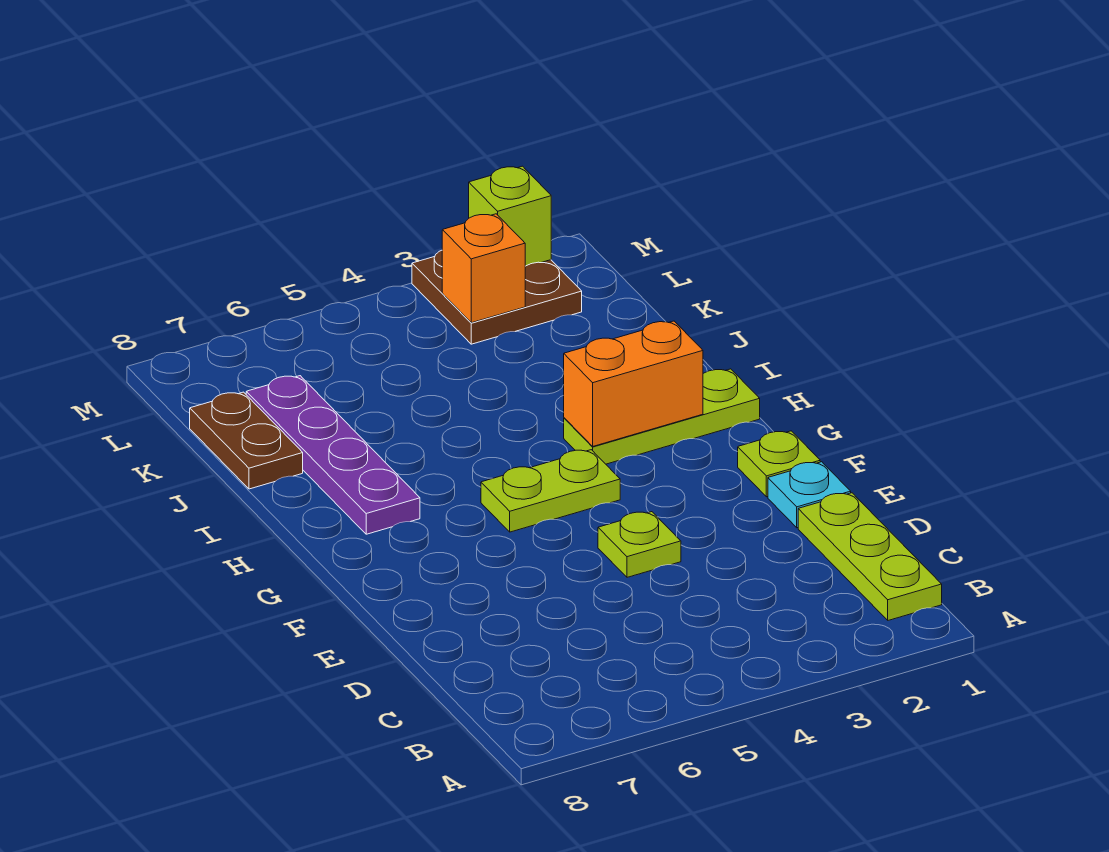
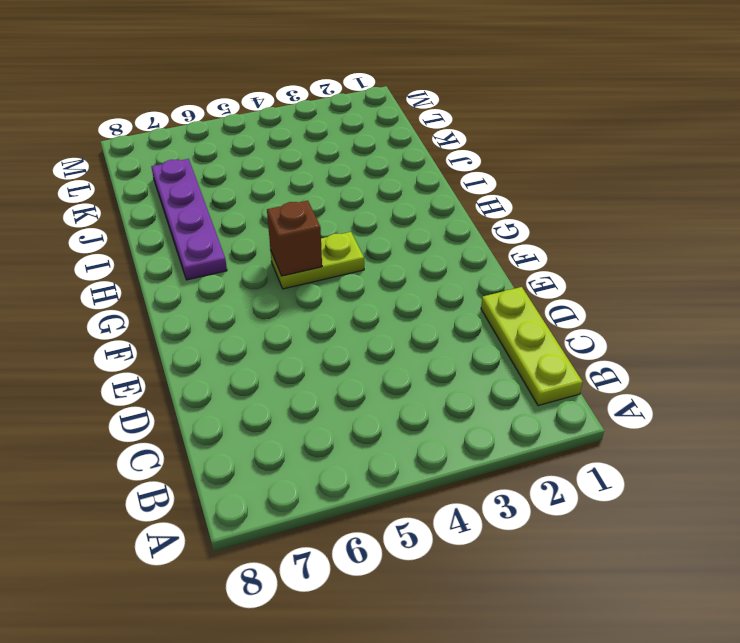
brown 1x1 brick [267,201,322,276] -> none
none -> cyan 1x1 plate [768,462,851,528]
none -> lime 1x1 plate [598,512,681,577]
none -> lime 1x1 plate [738,431,820,497]

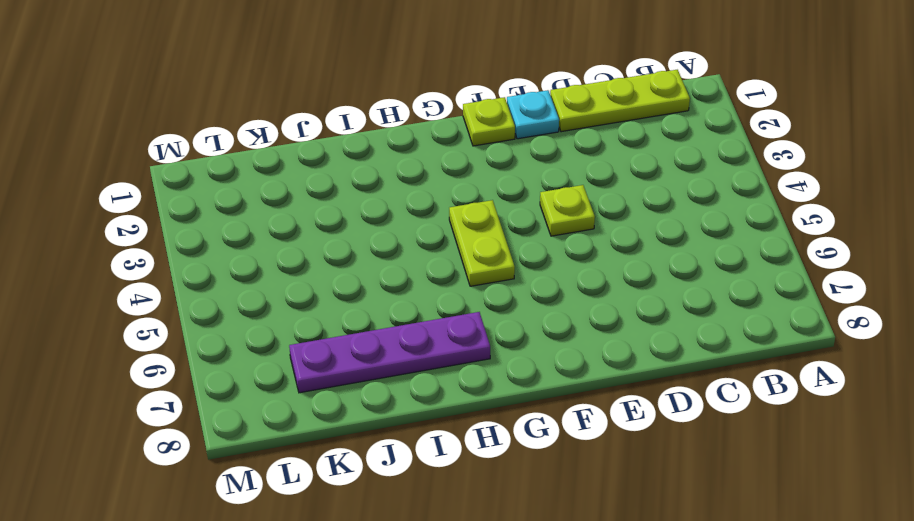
none -> lime 1x3 plate [564,369,760,464]
none -> brown 1x2 plate [190,392,303,489]
none -> brown 2x2 plate [412,250,582,344]

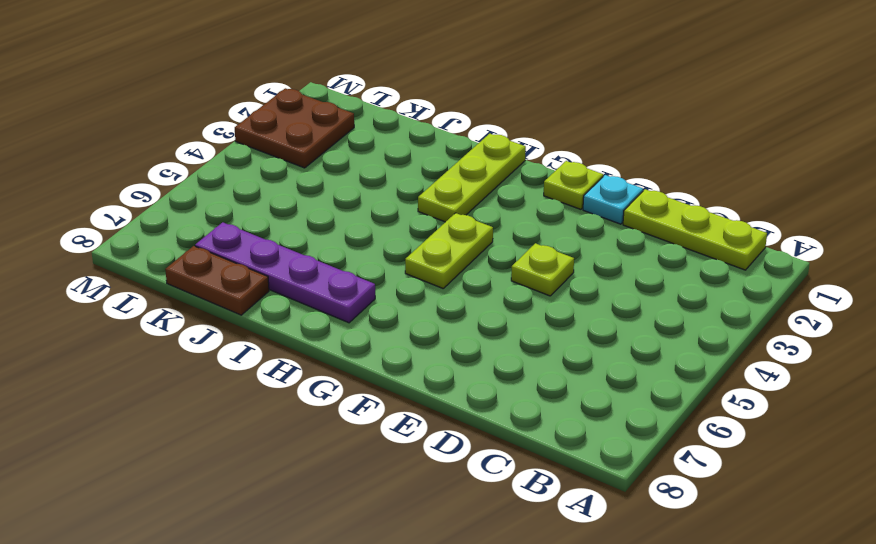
none -> orange 1x2 brick [564,321,703,446]
none -> orange 1x1 brick [442,214,525,323]
none -> lime 1x1 brick [469,166,551,266]

